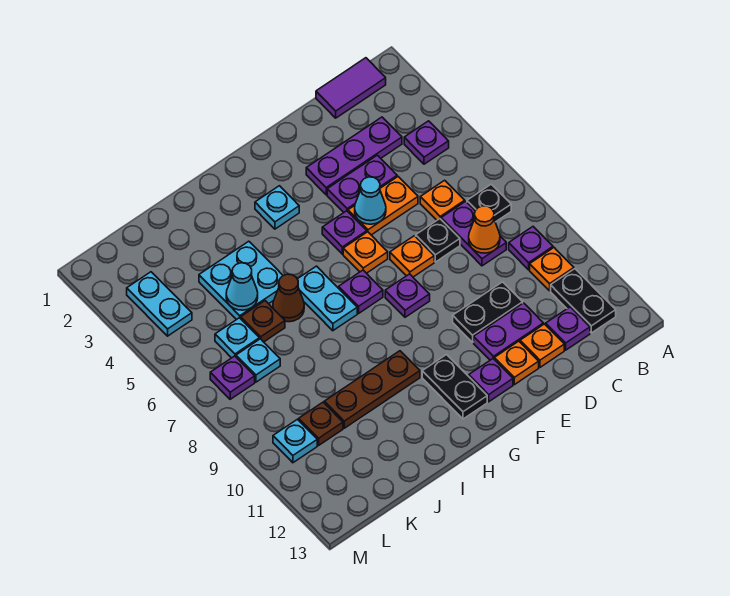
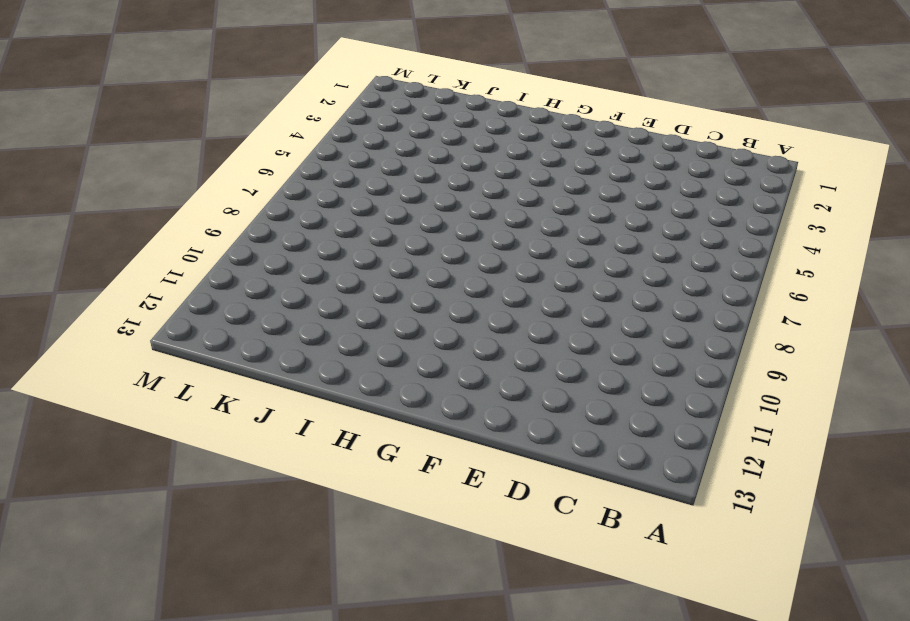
none -> purple 1x2 tile [316,58,386,118]
none -> purple 1x1 plate [404,121,449,164]
none -> black 1x1 plate [467,184,511,222]
none -> purple 1x1 plate [509,227,553,270]

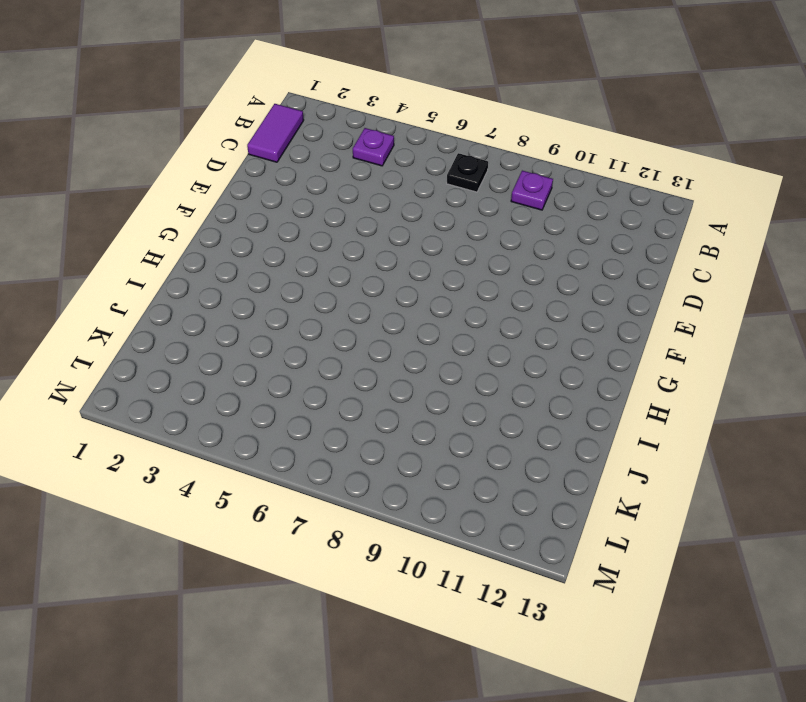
none -> orange 1x1 plate [530,248,574,291]
none -> black 1x2 plate [551,269,616,333]
none -> purple 1x3 plate [306,117,402,195]
none -> orange 1x1 plate [420,180,465,220]

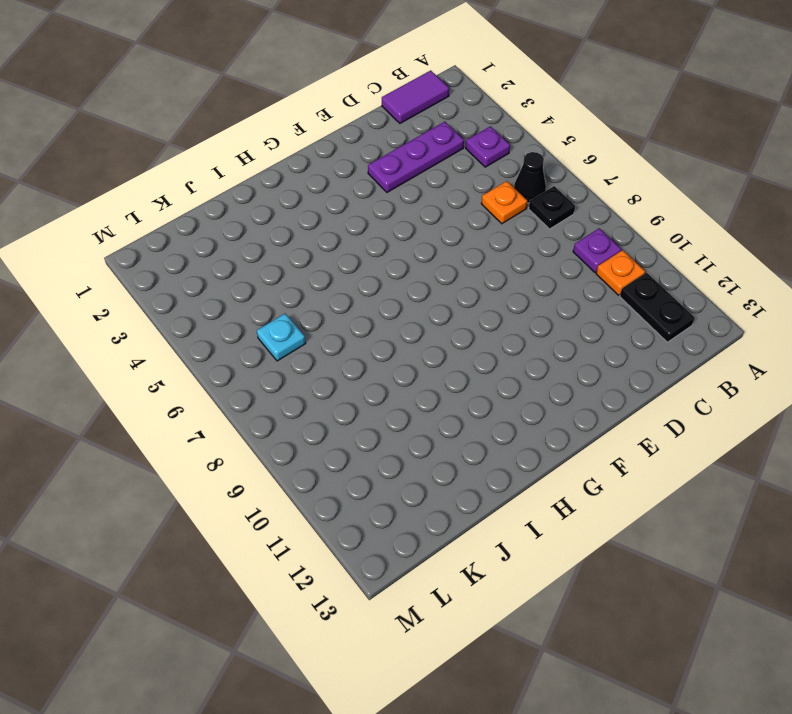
black 1x1 cone [514,152,546,203] -> none
none -> purple 1x2 plate [441,201,506,266]
none -> purple 1x1 plate [546,307,590,350]
none -> purple 1x2 plate [327,155,397,212]
none -> orange 1x2 plate [348,177,418,235]

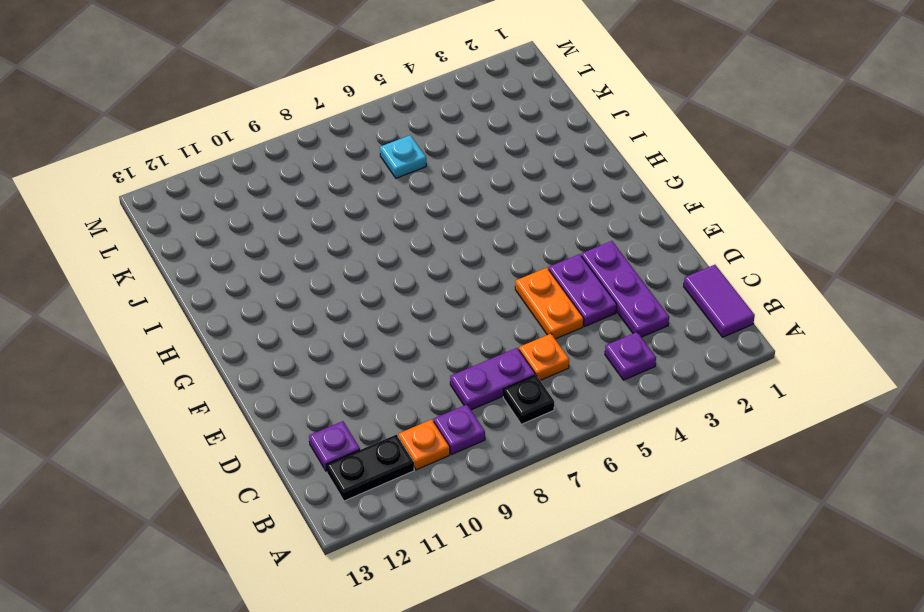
none -> black 1x1 plate [416,219,460,262]
none -> black 1x2 plate [453,282,523,342]
none -> purple 1x2 plate [474,303,544,360]
none -> orange 1x1 plate [520,324,564,367]

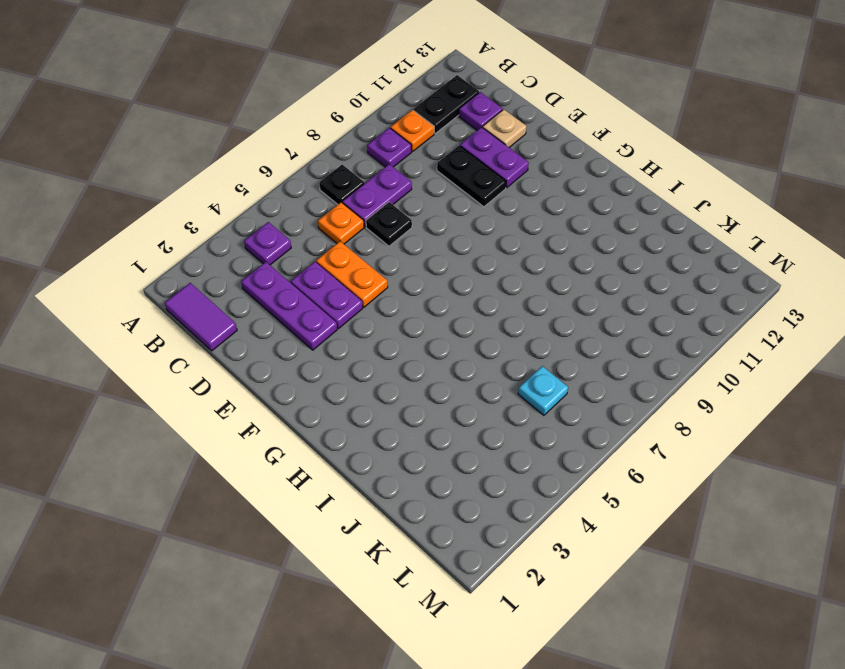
tan 1x1 plate [483,109,527,147] -> orange 1x1 plate [520,324,564,367]
none -> orange 1x1 plate [390,236,434,277]
none -> orange 1x1 plate [494,341,539,385]
none -> purple 1x1 plate [322,211,367,254]
none -> orange 1x1 plate [343,232,388,273]

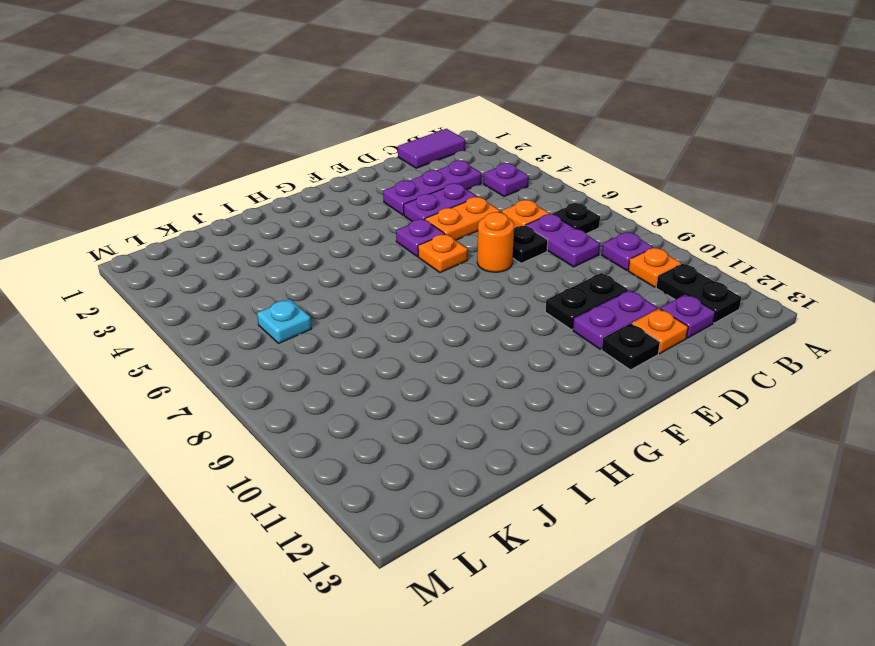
orange 1x1 round brick [477,212,514,272] -> orange 1x1 plate [390,236,434,277]
black 1x1 plate [602,323,660,370] -> orange 1x1 plate [494,341,539,385]
none -> purple 1x1 plate [385,274,430,317]
none -> purple 1x1 plate [469,359,513,402]
none -> cyan 1x1 plate [255,186,299,229]
none -> purple 1x1 plate [339,270,383,313]

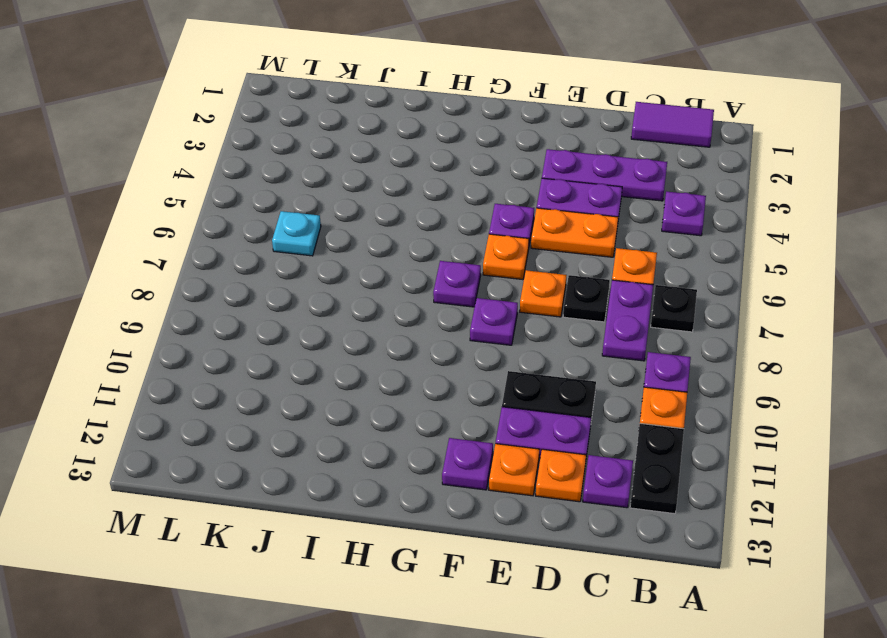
none -> cyan 1x1 plate [255,186,299,229]
none -> black 1x2 plate [422,355,487,419]
none -> cyan 1x2 plate [297,266,357,331]
none -> brown 1x3 plate [324,351,420,428]

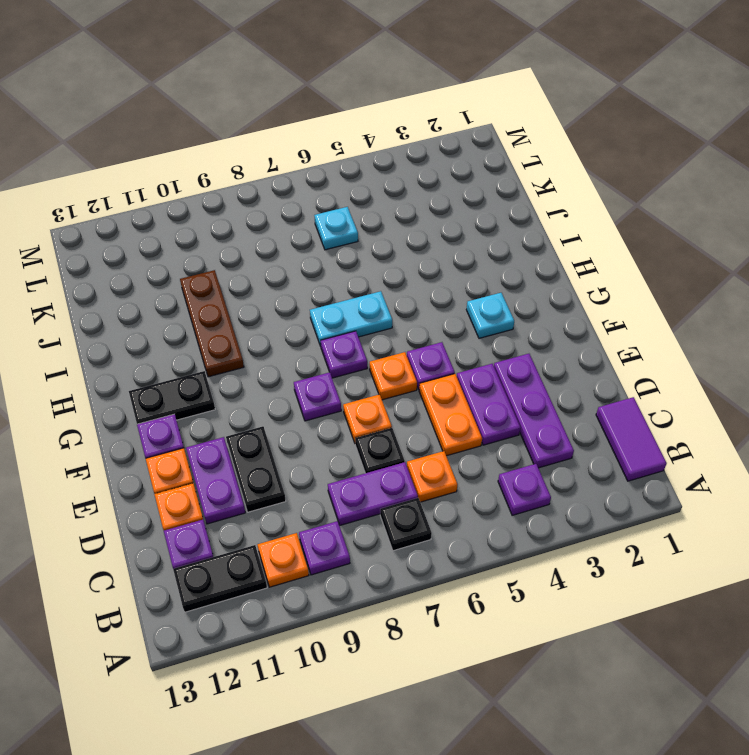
none -> cyan 2x2 plate [199,241,283,320]
none -> brown 1x1 cone [273,274,304,322]
none -> brown 1x1 plate [241,301,285,342]
none -> cyan 1x1 plate [236,339,280,382]

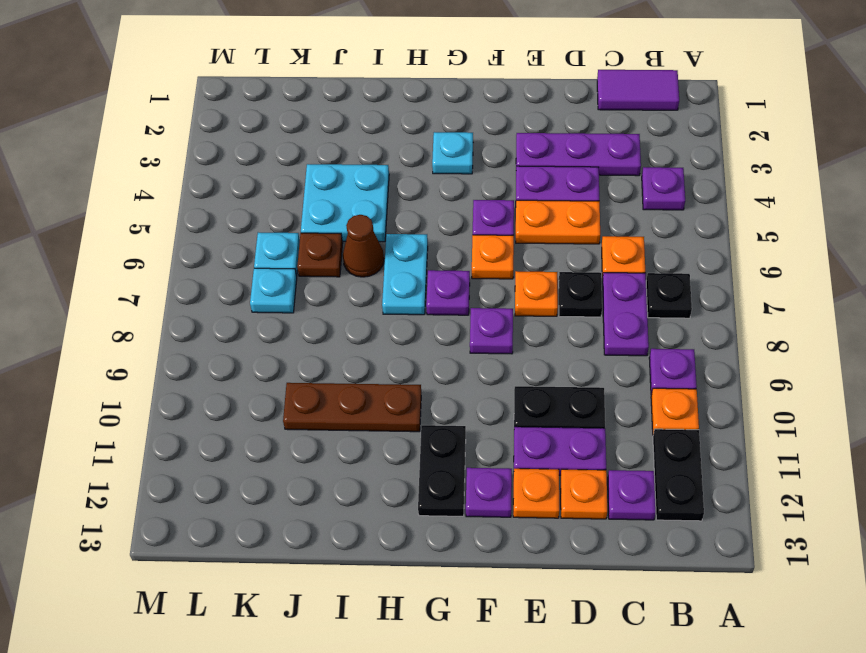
none -> brown 1x1 plate [299,402,343,445]
none -> cyan 1x2 plate [127,272,192,336]
none -> purple 1x1 plate [210,356,255,399]
none -> cyan 1x1 plate [273,419,317,463]

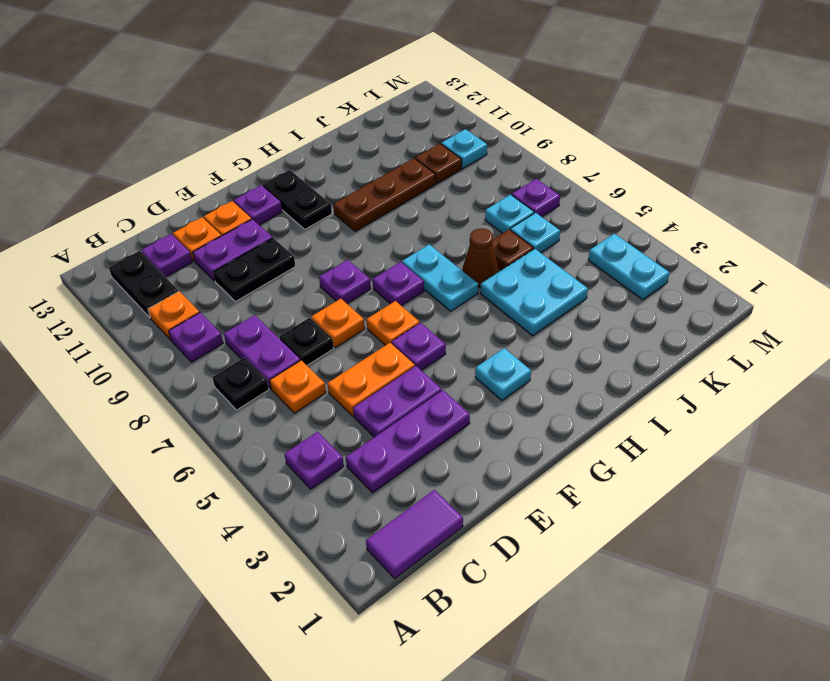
none -> orange 1x1 cone [469,206,500,253]
none -> cyan 1x1 cone [355,177,386,224]
none -> cyan 1x1 cone [226,263,258,310]

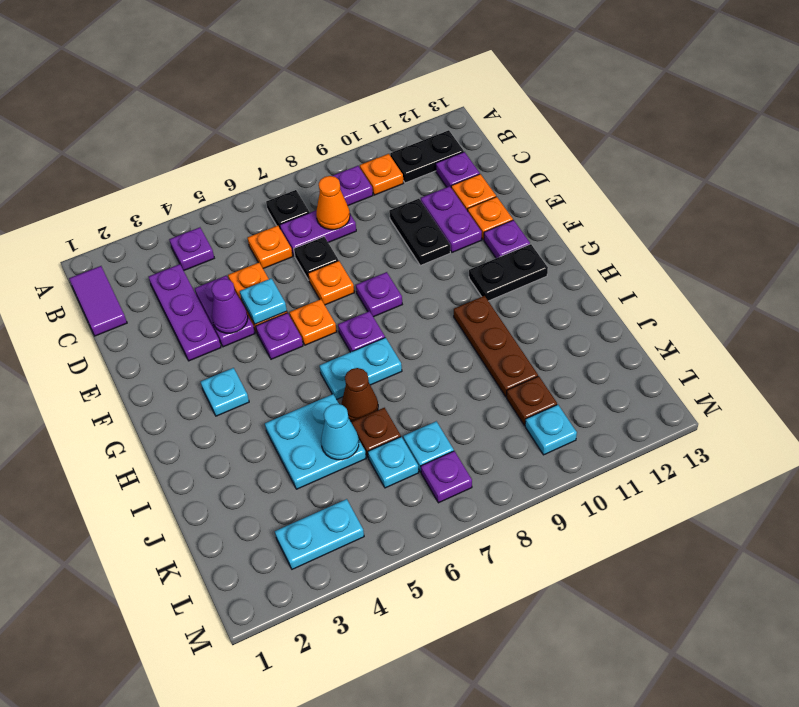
purple 1x1 cone [212,279,248,333] -> none
cyan 1x1 plate [240,278,287,324] -> cyan 1x1 cone [355,177,386,224]

